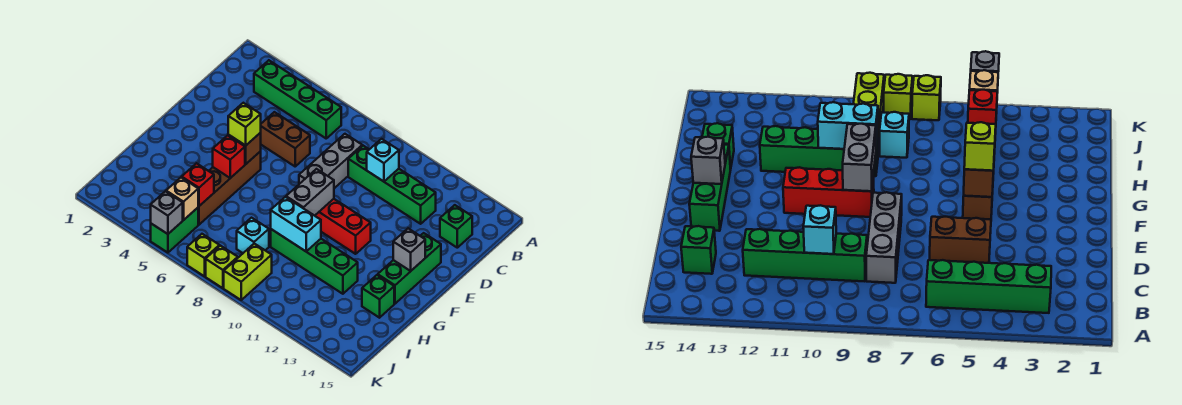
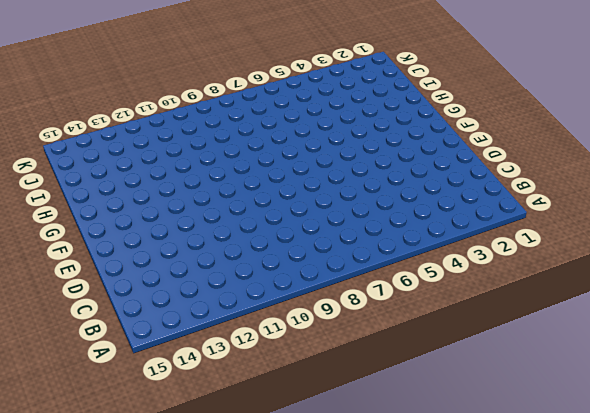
none -> green 1x4 brick [254,60,341,138]
none -> grey 1x3 brick [299,134,362,188]
none -> green 1x4 brick [348,146,436,224]

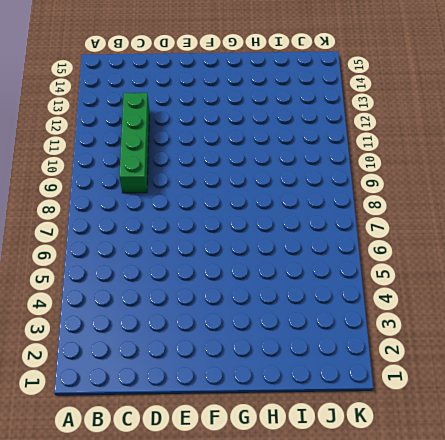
none -> green 1x4 brick [254,60,341,138]
none -> grey 1x3 brick [299,134,362,188]
none -> green 1x1 brick [440,205,472,248]

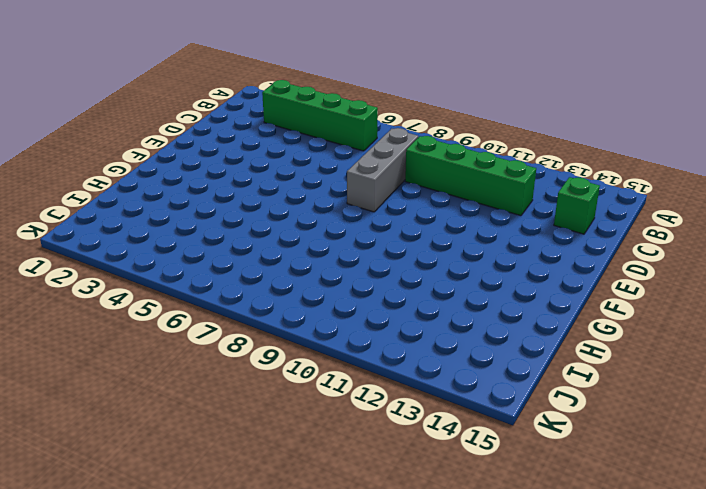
none -> brown 1x2 brick [260,112,310,166]
none -> green 1x3 brick [378,233,441,304]
none -> brown 1x4 brick [198,151,261,225]

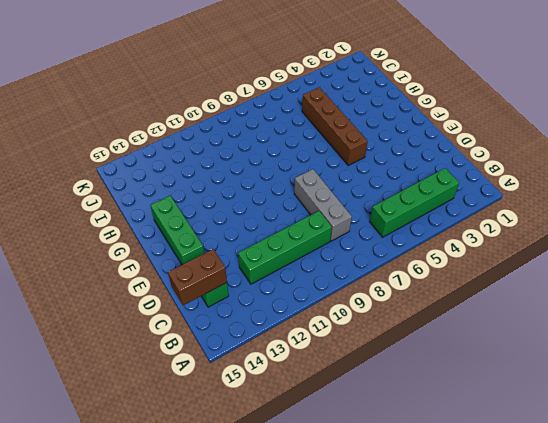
brown 1x2 brick [168,249,227,305] -> brown 1x2 brick moved to [260,112,310,166]
none -> red 1x3 brick [315,199,371,254]
none -> green 1x4 brick [271,229,358,294]
none -> green 1x1 brick [362,275,394,318]

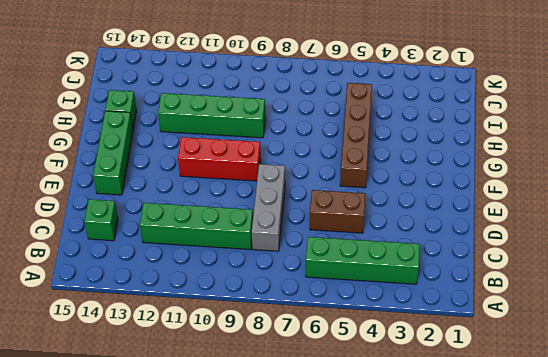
none -> cyan 1x1 brick [237,218,269,253]
none -> green 1x2 brick [151,208,198,253]
none -> lime 1x2 brick [224,244,272,300]

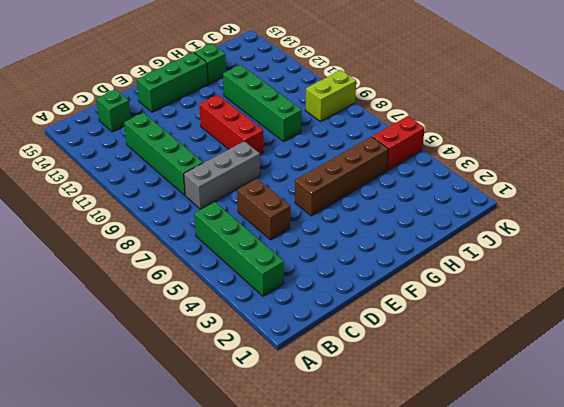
red 1x2 brick [372,116,425,171] -> green 1x2 brick [151,208,198,253]
none -> cyan 1x1 brick [237,218,269,253]
none -> lime 1x1 brick [187,234,219,276]
none -> lime 1x1 brick [206,246,238,288]

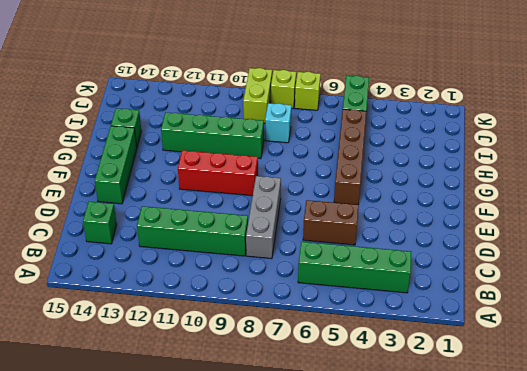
none -> cyan 1x1 brick [367,139,399,181]
none -> brown 1x1 brick [228,133,261,164]
none -> grey 1x2 brick [286,169,334,216]

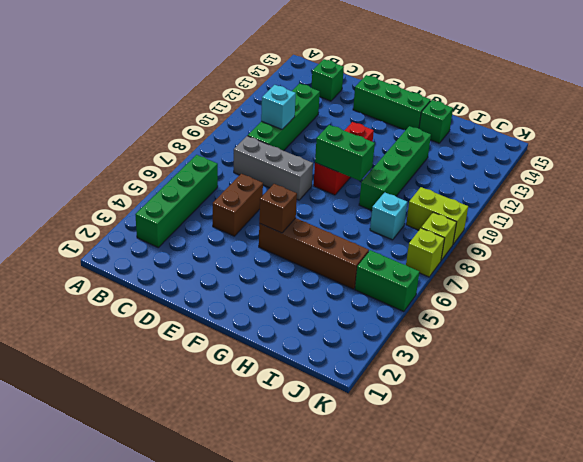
green 1x2 brick [315,125,375,181] -> grey 1x2 brick [286,169,334,216]
none -> grey 1x1 brick [393,228,425,271]
none -> red 1x1 brick [213,135,245,178]
none -> cyan 1x2 brick [271,197,321,252]

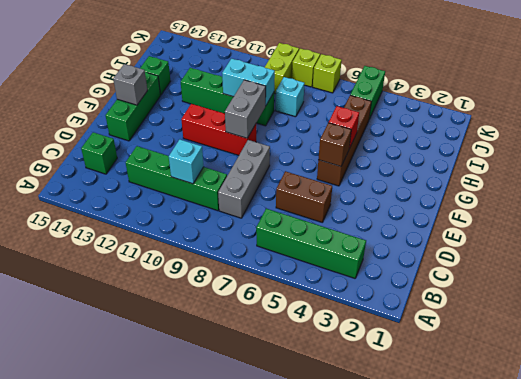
none -> red 1x1 brick [182,163,214,206]
none -> tan 1x1 brick [166,177,198,220]
none -> grey 1x1 brick [151,191,183,234]

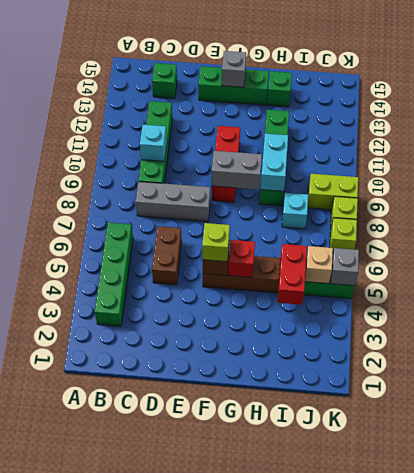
red 1x2 brick [278,244,307,305] -> red 1x1 brick [182,163,214,206]

